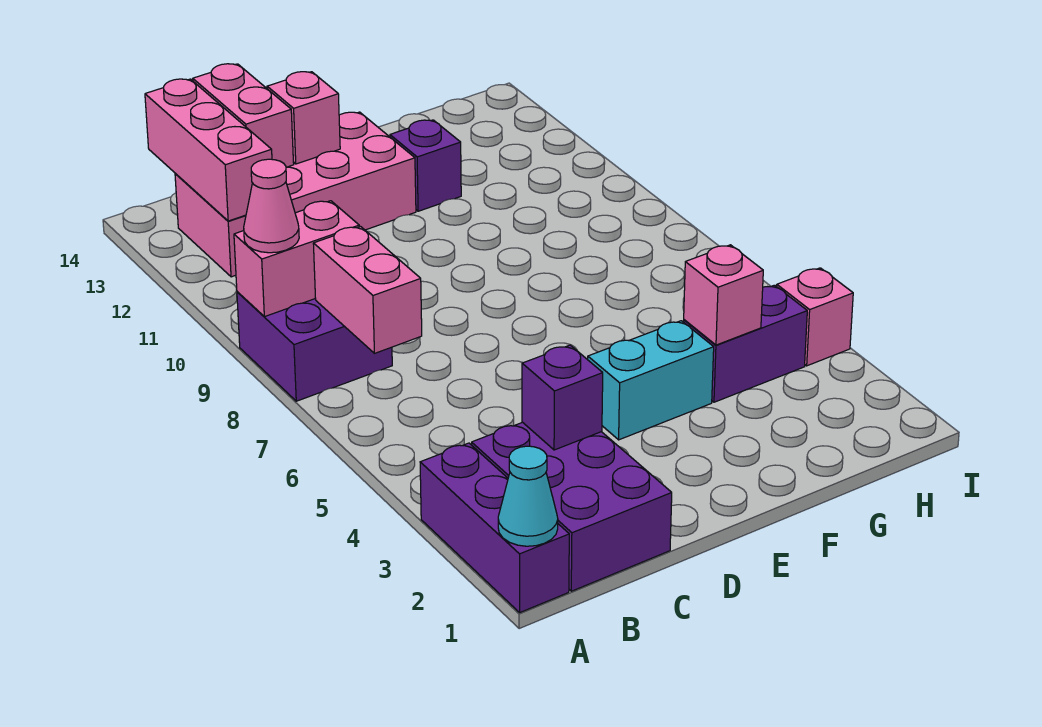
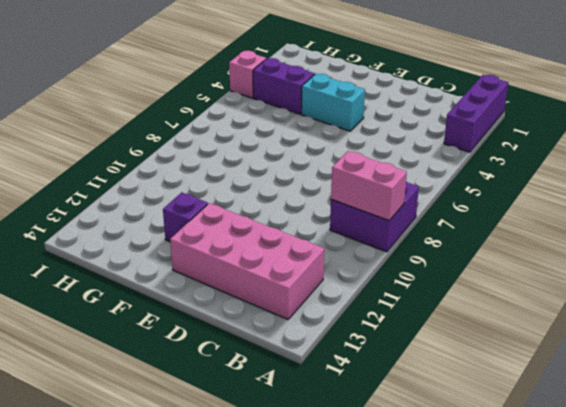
none -> purple 2x3 brick [472,422,672,591]
none -> cyan 1x1 cone [498,446,558,546]
none -> pink 1x2 brick [313,227,422,353]

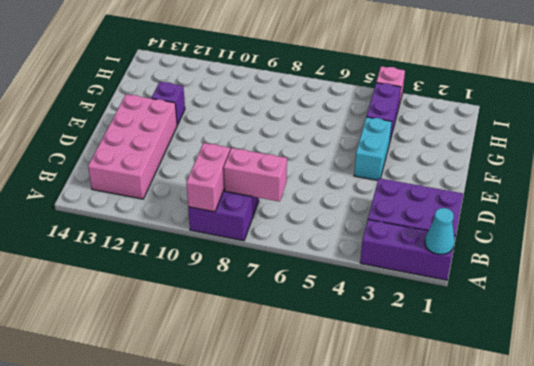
none -> pink 1x3 brick [145,79,272,221]
none -> purple 1x1 brick [522,345,603,450]
none -> pink 1x2 brick [193,64,294,167]

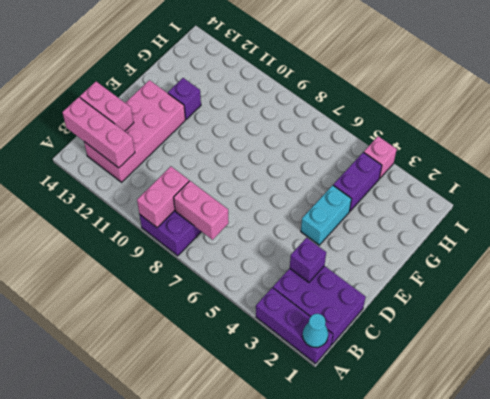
none -> pink 1x1 brick [267,72,340,164]
none -> pink 1x1 brick [684,245,763,345]
none -> pink 1x1 cone [244,159,299,253]

